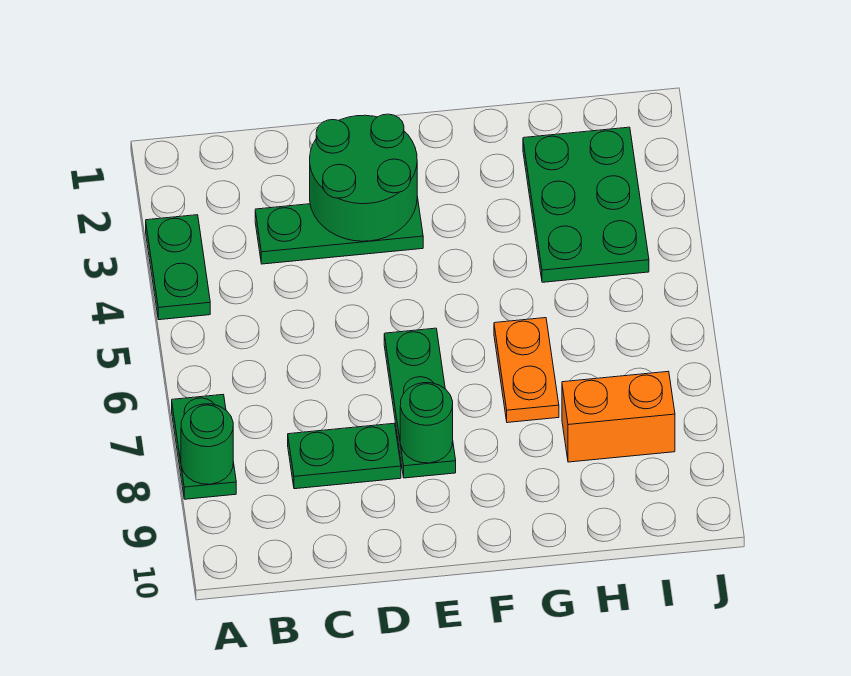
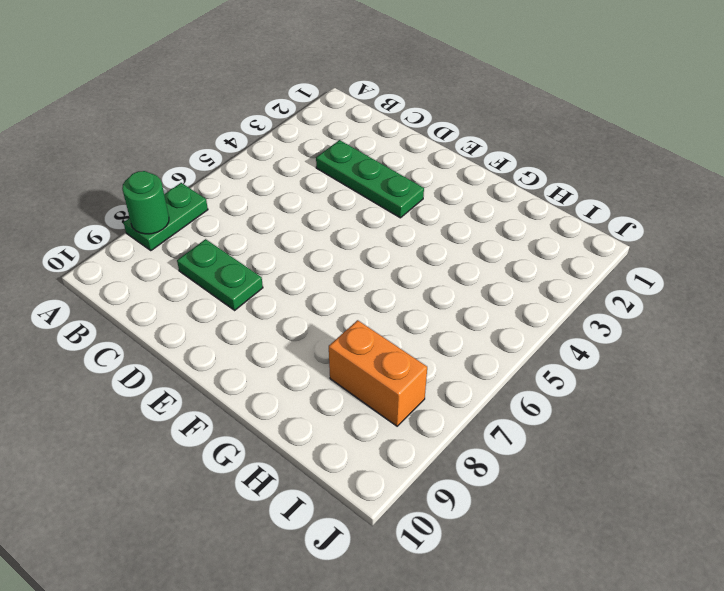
none -> green 1x2 plate [146,215,210,320]
none -> green 1x3 plate [384,328,456,478]

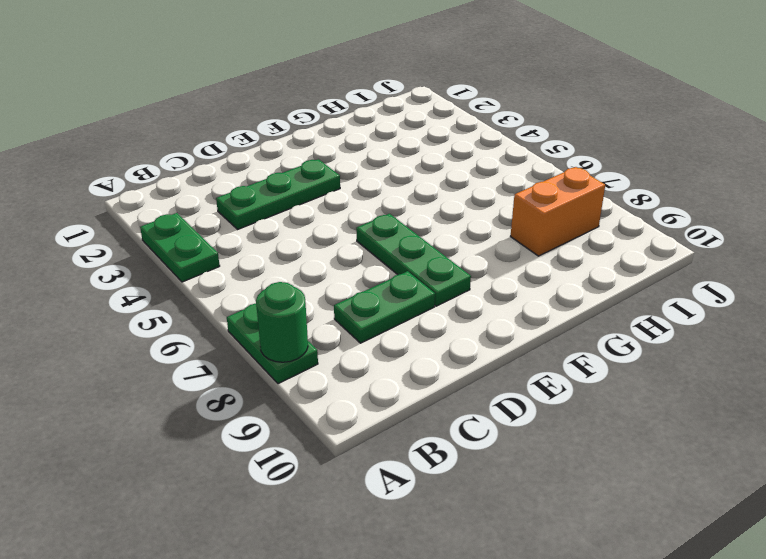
none -> orange 1x2 plate [494,318,559,423]
none -> green 2x3 plate [523,127,649,282]

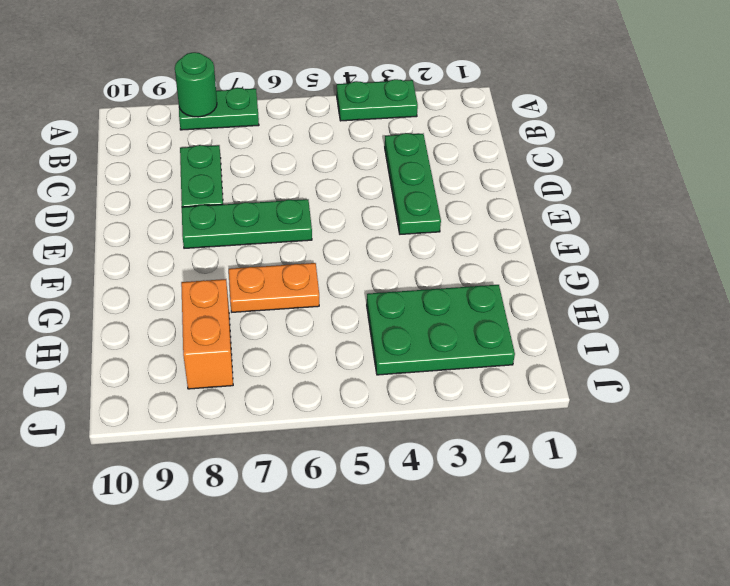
none -> green 2x2 round brick [310,114,417,241]
none -> green 1x1 round brick [400,383,453,463]

